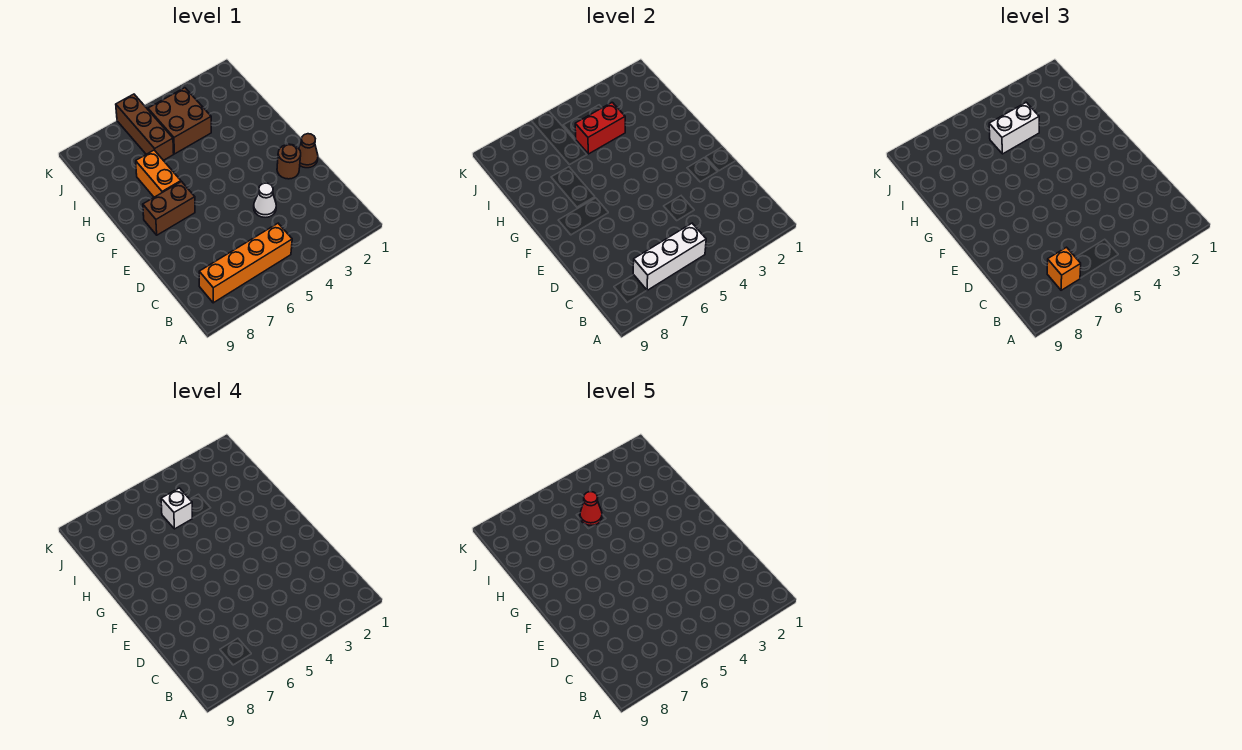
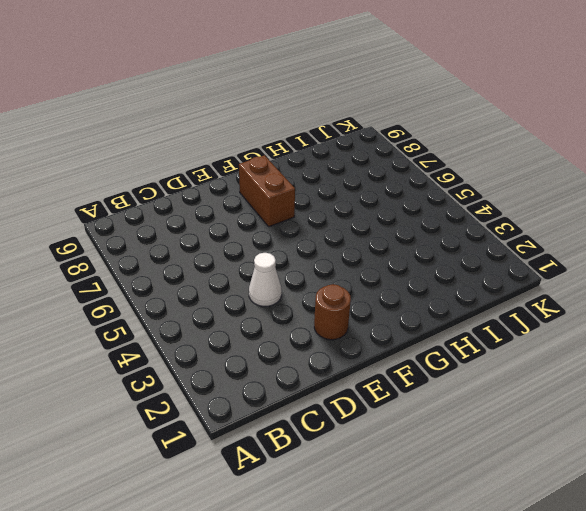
none -> orange 1x4 brick [199,223,292,303]
none -> brown 1x1 cone [299,134,318,168]
none -> orange 1x2 brick [136,150,181,197]

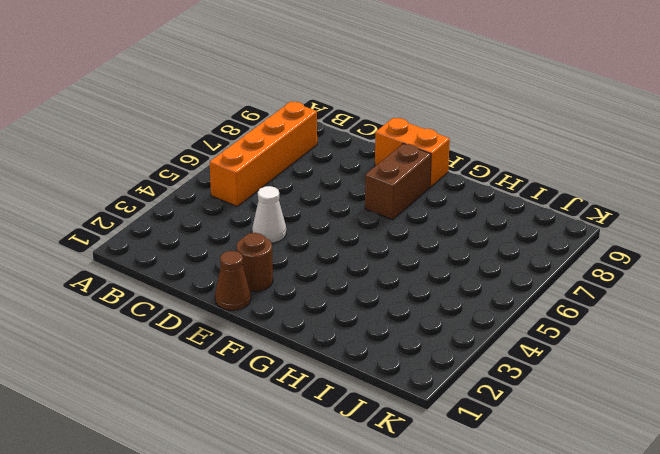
orange 1x2 brick [375,118,450,187] -> orange 1x2 brick moved to [136,150,181,197]
none -> brown 2x2 brick [148,88,211,154]
none -> brown 1x3 brick [116,94,174,160]
none -> white 1x3 brick [633,223,706,290]

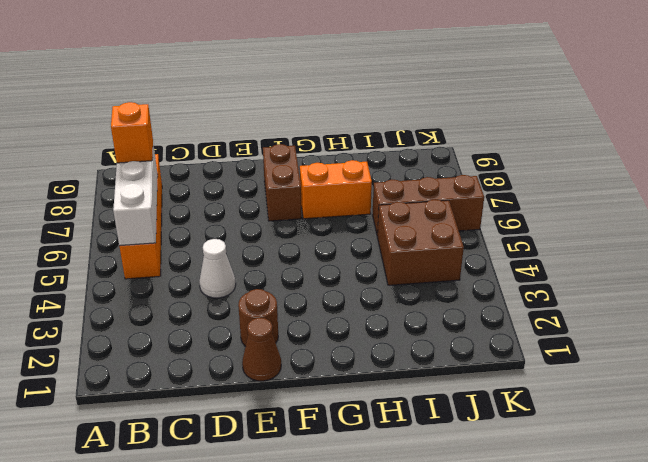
none -> red 1x2 brick [575,102,625,154]
none -> white 1x2 brick [989,102,1039,154]
none -> white 1x1 brick [161,488,192,529]

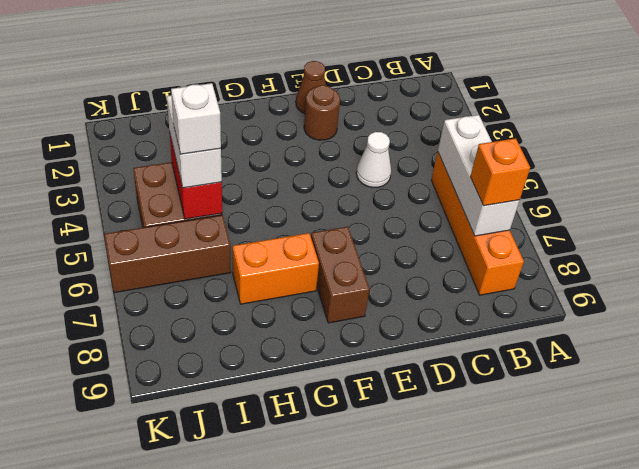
none -> red 1x1 cone [580,492,602,525]

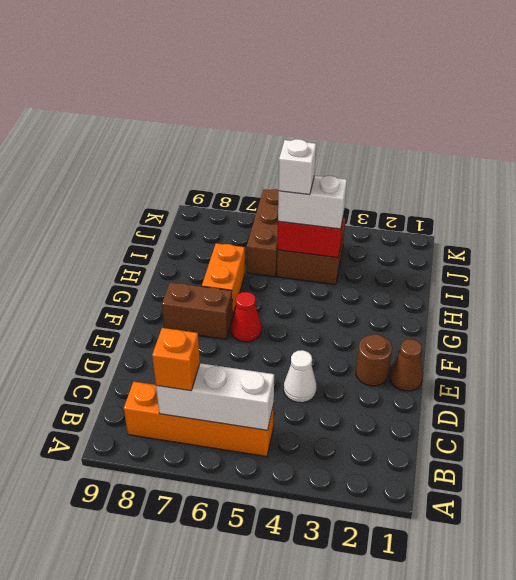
red 1x1 cone [231,292,261,342] -> red 1x1 cone moved to [580,492,602,525]

